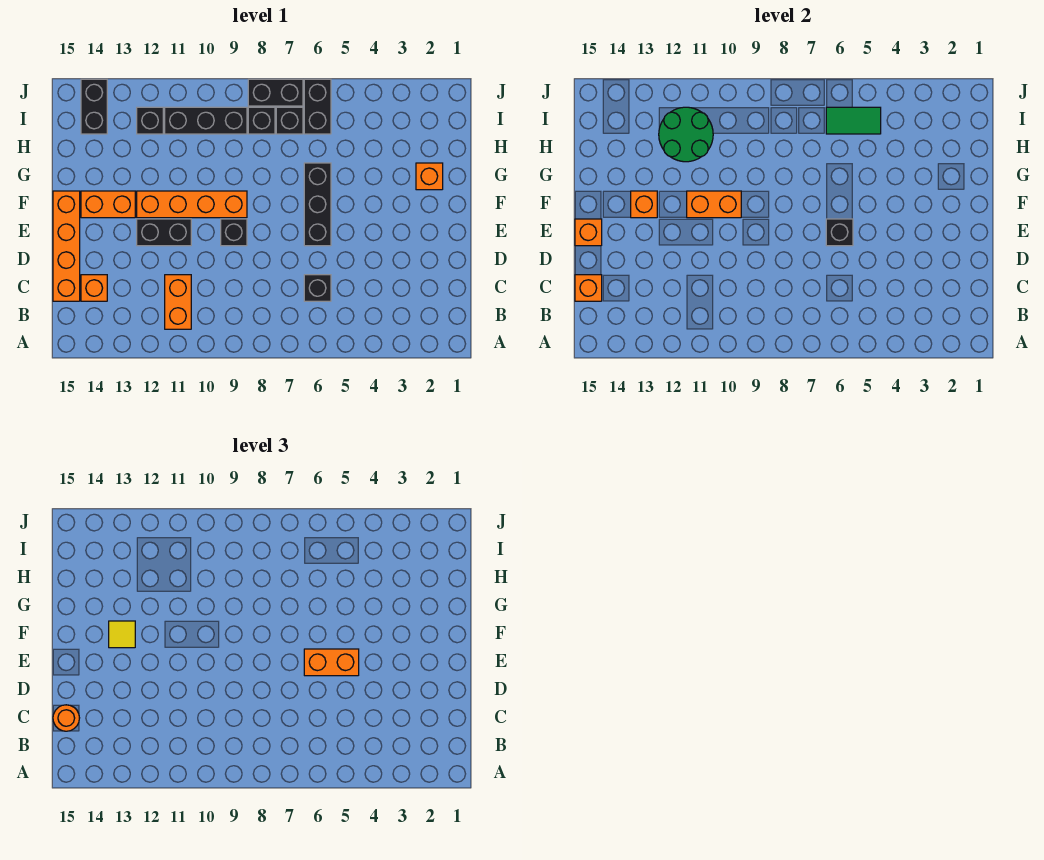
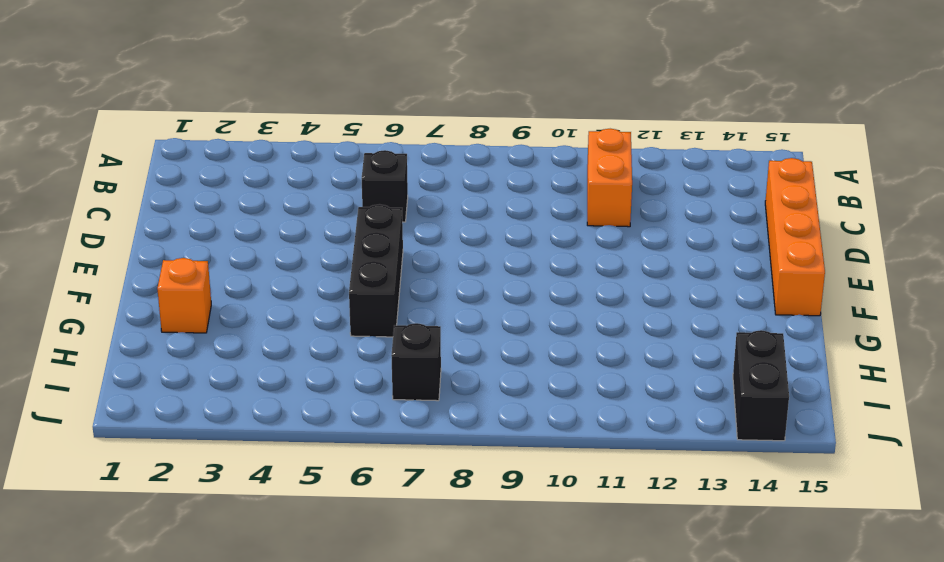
none -> orange 1x1 brick [81,275,107,301]
none -> black 1x1 brick [221,219,247,246]
none -> black 1x2 brick [137,219,191,246]

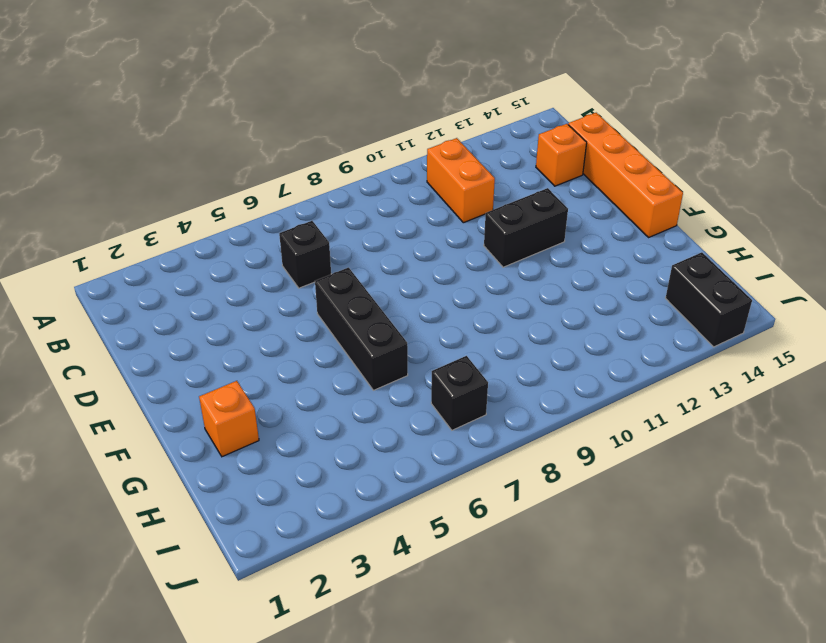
none -> black 1x1 brick [221,219,247,246]
none -> orange 1x4 brick [137,191,247,218]
none -> orange 1x2 brick [81,191,135,218]

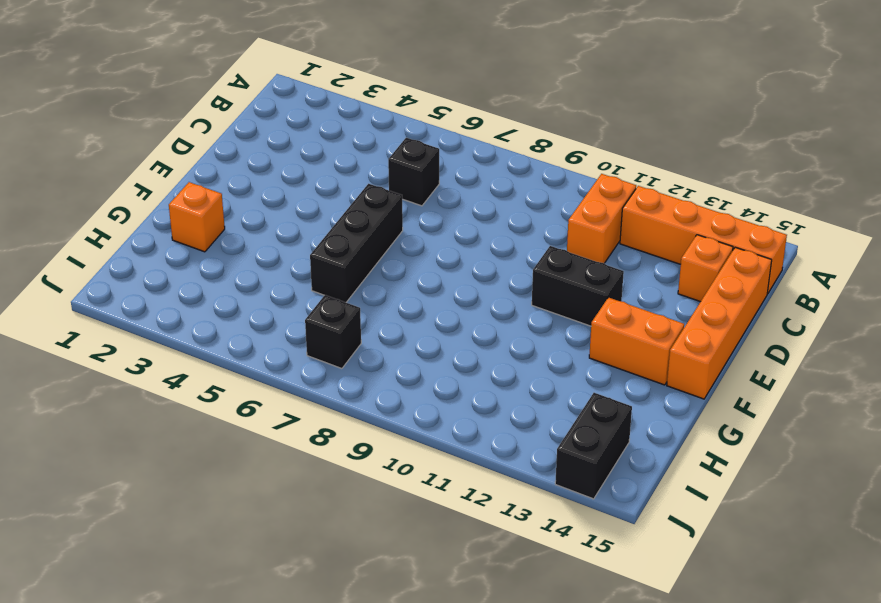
orange 1x4 brick [620,186,787,294] -> orange 1x4 brick moved to [137,191,247,218]
none -> black 1x1 brick [221,219,247,246]
none -> black 1x2 brick [304,79,331,134]
none -> black 1x1 brick [248,107,275,134]

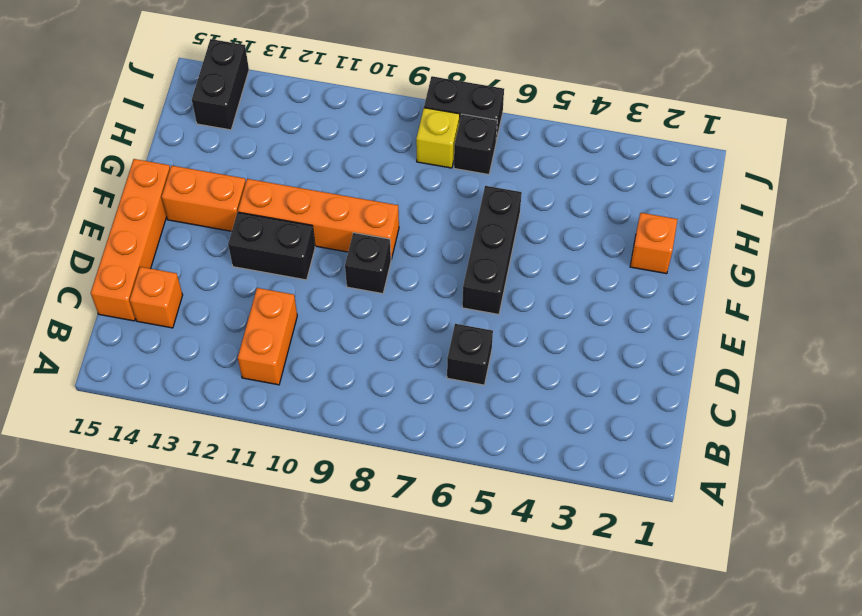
yellow 1x1 brick [416,108,460,168] -> black 1x1 brick [248,107,275,134]
none -> black 1x2 brick [304,79,331,134]
none -> black 1x3 brick [165,107,247,134]
none -> black 1x1 brick [137,107,163,134]

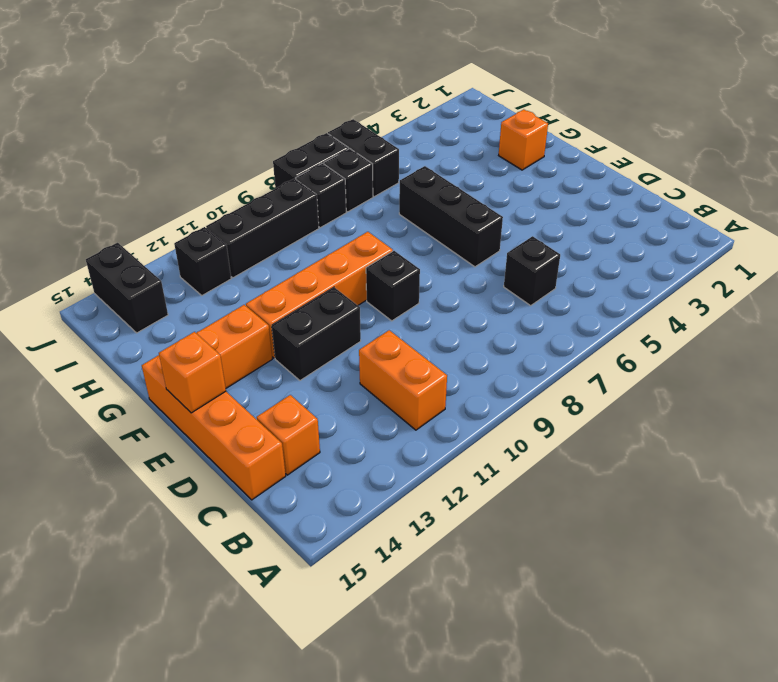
none -> orange 1x1 brick [575,275,602,301]
none -> black 1x1 brick [826,219,853,246]
none -> orange 1x2 brick [687,191,741,218]

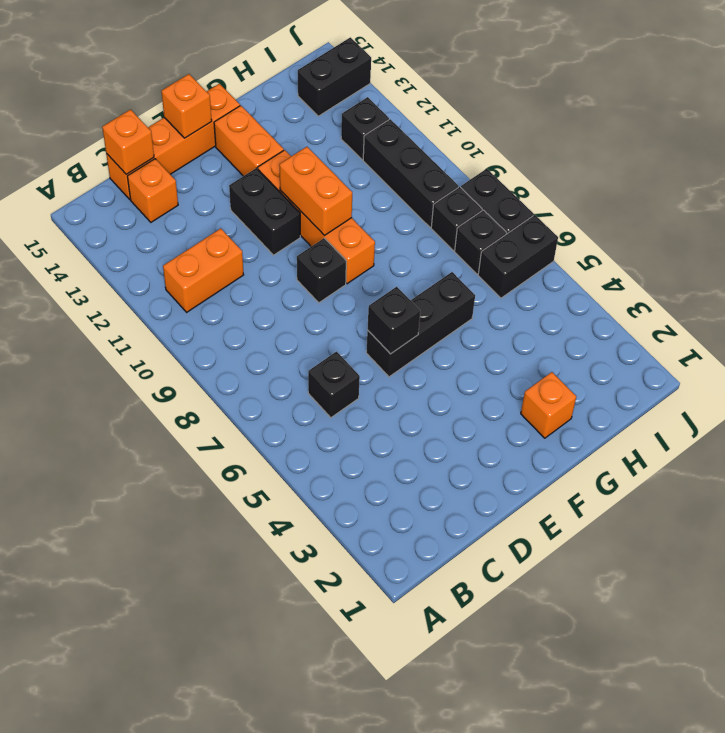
none -> orange 1x1 brick [631,191,657,218]
none -> green 2x2 round brick [659,107,713,162]
none -> green 1x2 tile [826,107,881,134]

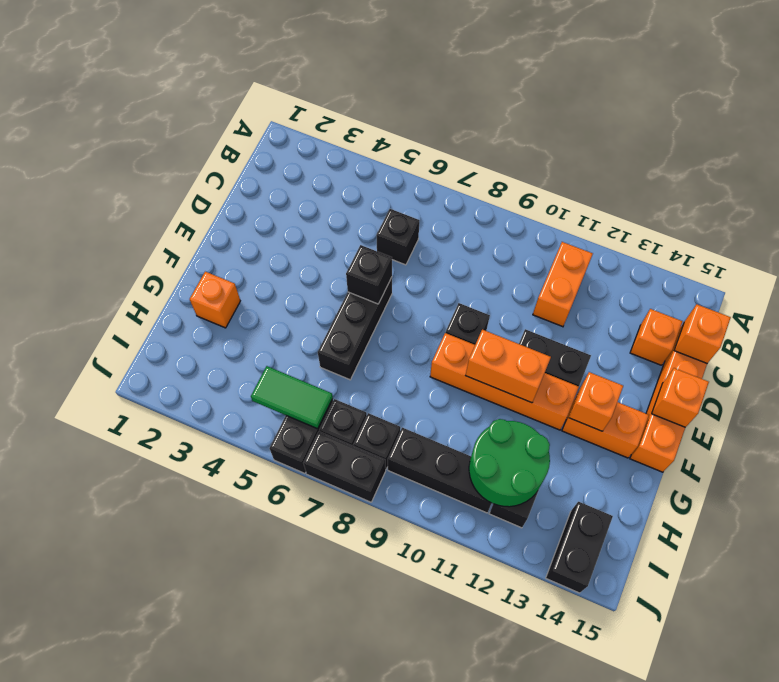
none -> orange 1x1 round brick [53,705,79,731]
none -> orange 1x2 brick [304,649,359,676]
none -> yellow 1x1 tile [109,621,135,648]

